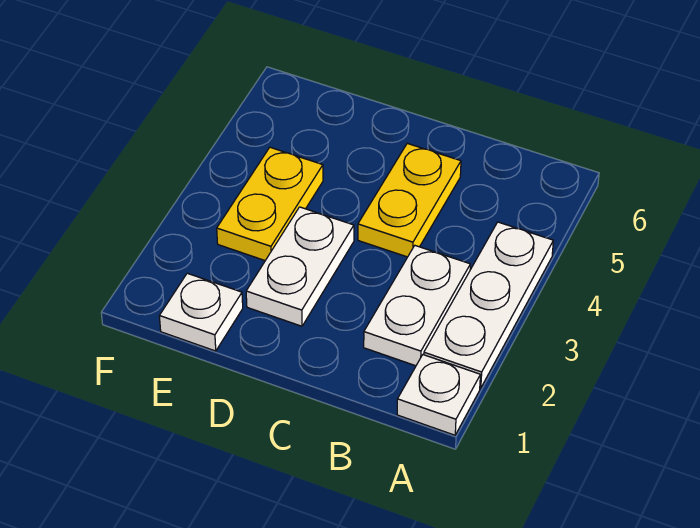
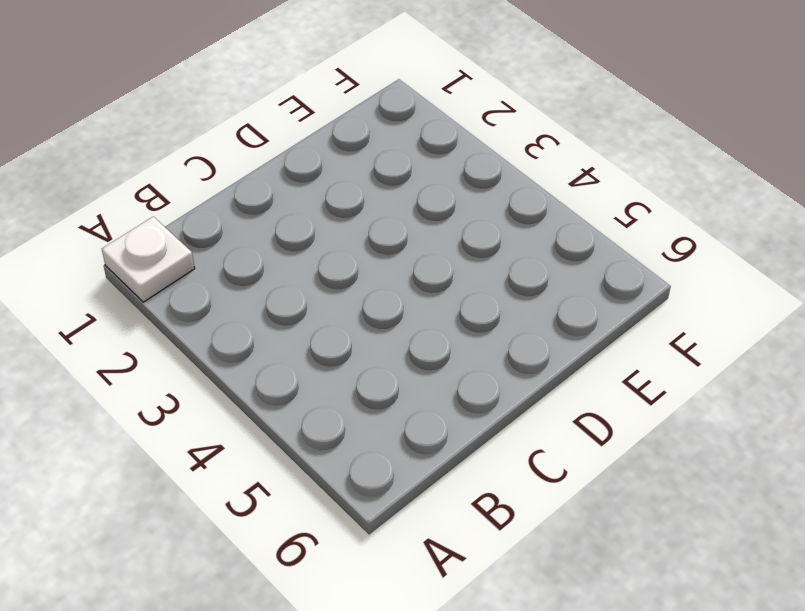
none -> white 1x3 plate [424,222,553,388]
none -> white 1x2 plate [364,246,470,366]

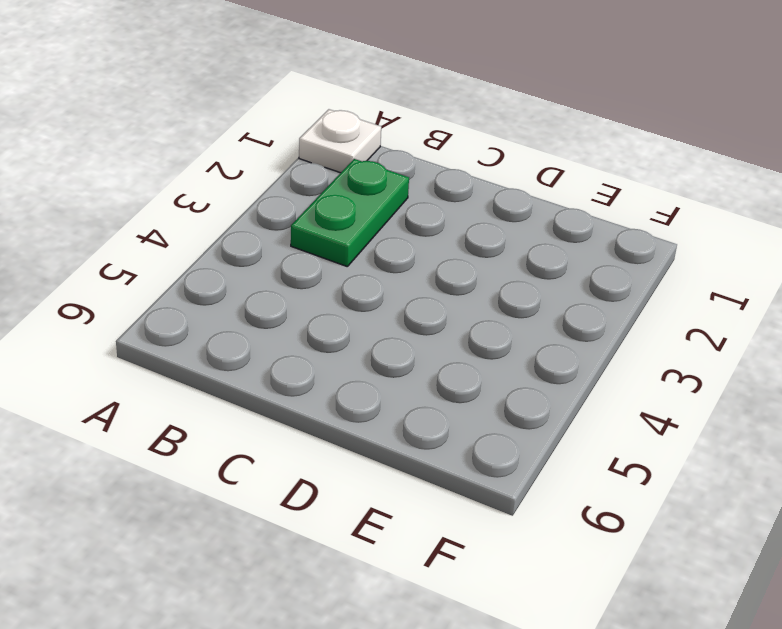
green 1x2 plate [291,159,409,267] -> white 1x2 plate [364,246,470,366]
none -> white 1x3 plate [424,222,553,388]
none -> yellow 1x2 plate [358,143,461,257]

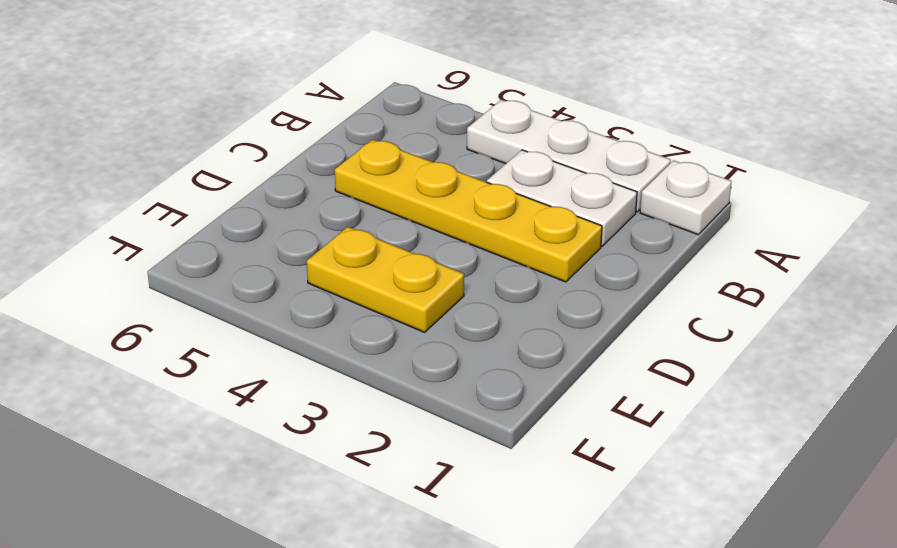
yellow 1x4 plate [335,139,602,282] -> yellow 1x2 plate [358,143,461,257]
none -> white 1x2 plate [246,207,354,326]
none -> white 1x1 plate [159,273,243,351]

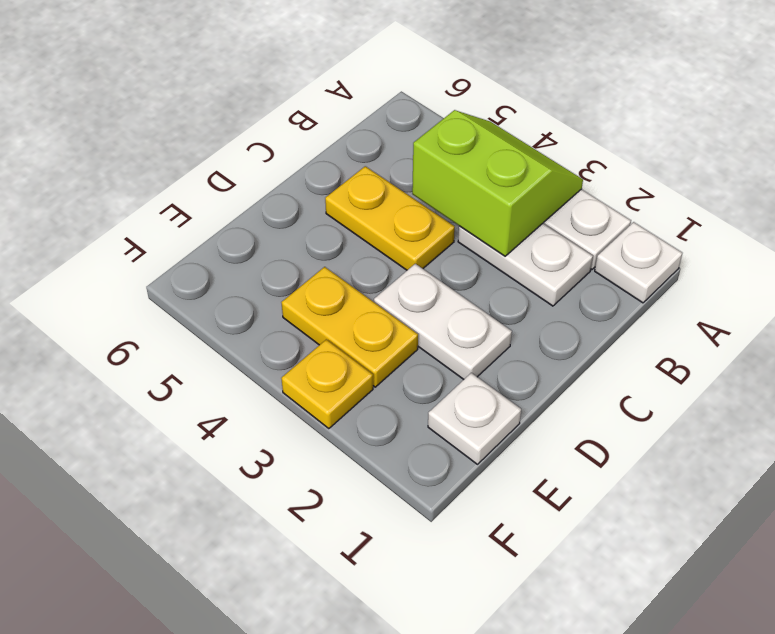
lime 2x2 slope [412,110,583,256] -> none
yellow 1x1 plate [281,339,373,429] -> none

